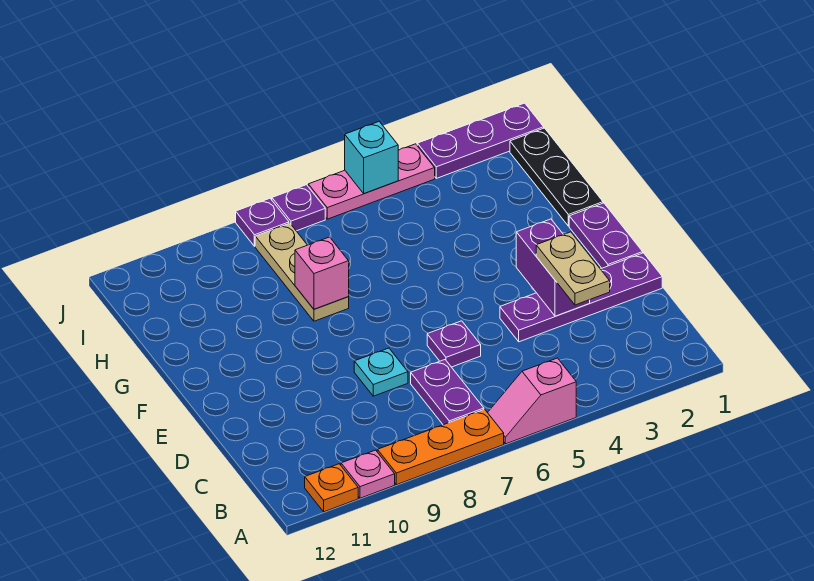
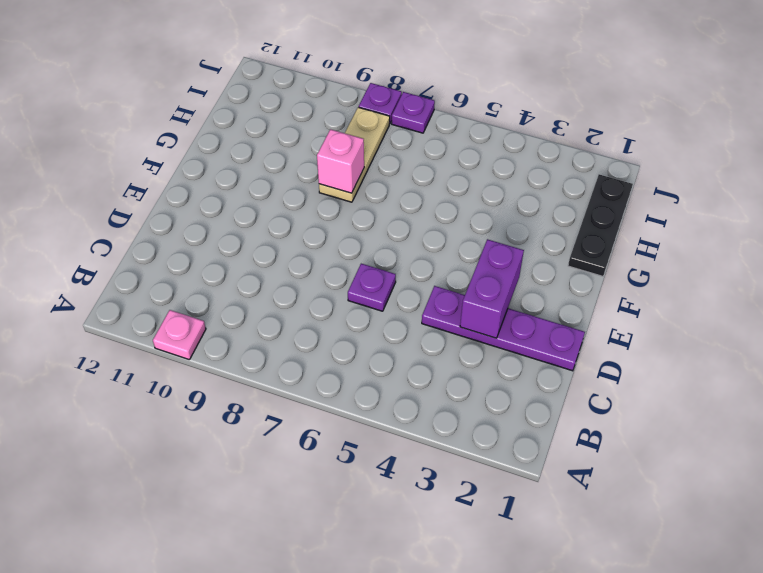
none -> pink 1x2 slope [488,358,576,444]
none -> orange 1x3 plate [377,409,504,485]
none -> orange 1x1 plate [305,464,358,512]

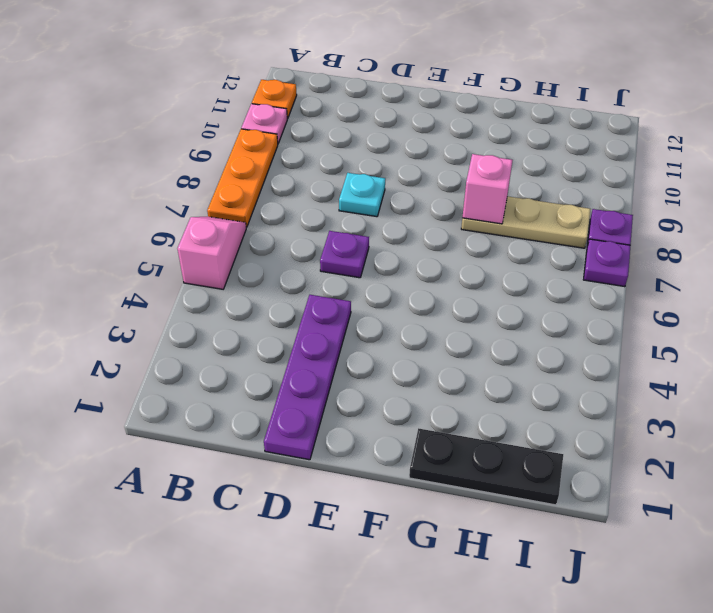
none -> purple 1x2 plate [411,360,484,425]
none -> purple 1x2 plate [569,203,643,268]
none -> purple 1x3 plate [417,103,544,178]

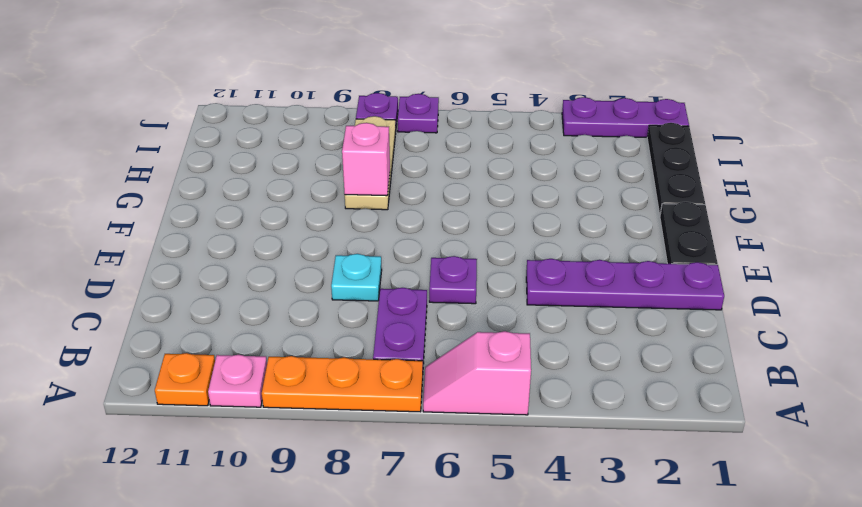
black 1x2 plate [660,202,718,265] -> purple 1x2 plate [569,203,643,268]
none -> pink 1x3 plate [308,144,435,219]
none -> purple 1x2 brick [516,219,590,316]
none -> cyan 1x1 brick [345,122,398,194]

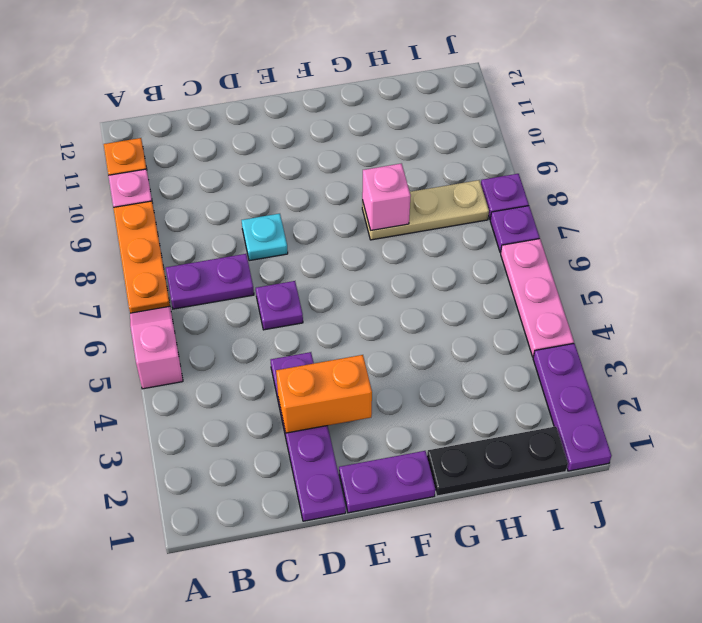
orange 1x2 brick [276,355,372,433] -> purple 1x2 brick [516,219,590,316]
none -> cyan 1x1 brick [345,122,398,194]
none -> tan 1x2 plate [536,232,610,305]

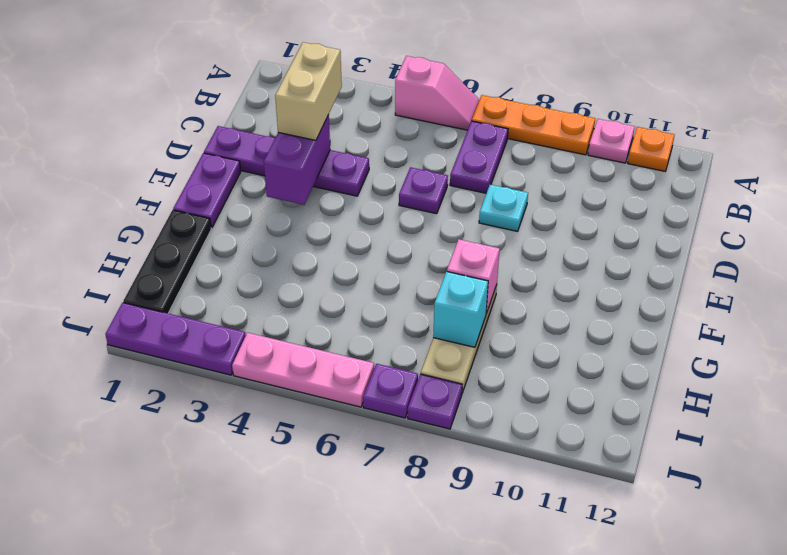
tan 1x2 brick [275,42,342,140] -> tan 1x2 plate [536,232,610,305]
cyan 1x1 brick [433,272,488,347] -> cyan 1x1 brick moved to [345,122,398,194]

